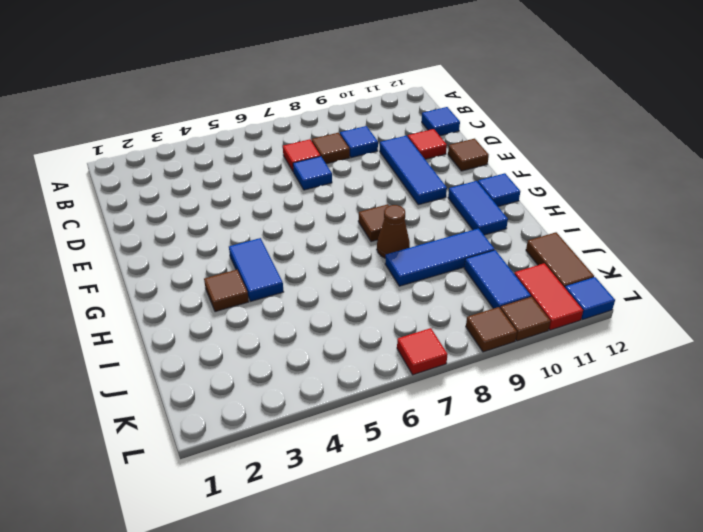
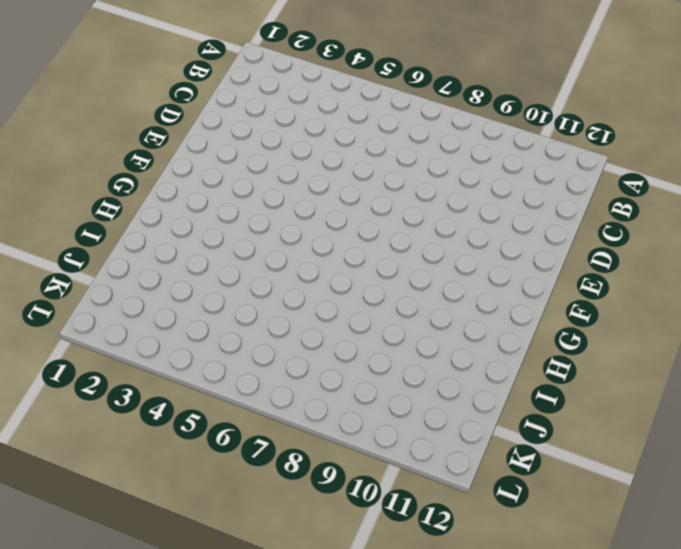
none -> red 1x1 tile [283,139,321,171]
none -> brown 1x1 tile [312,133,350,164]
none -> blue 1x1 tile [340,126,378,158]

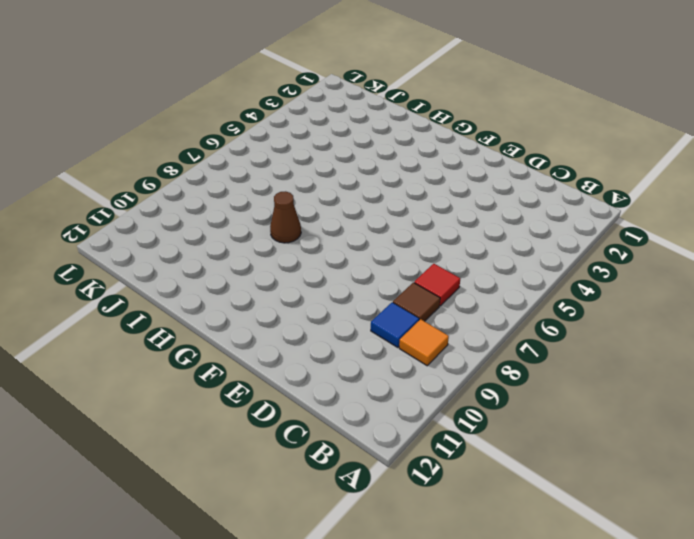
orange 1x1 tile [399,319,449,366] -> none
none -> blue 1x1 tile [422,107,460,136]
none -> blue 1x1 tile [293,156,332,190]
none -> blue 1x3 tile [380,136,447,205]

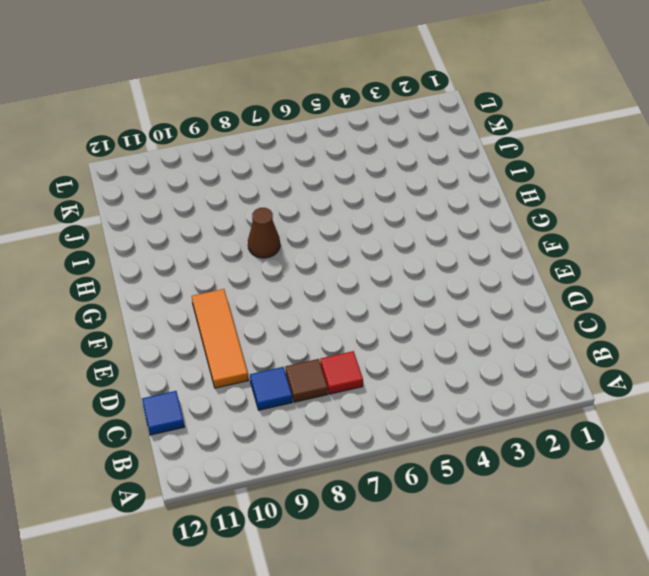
orange 1x3 tile [192,289,248,388] -> blue 1x3 tile [380,136,447,205]
none -> blue 1x1 tile [293,156,332,190]
none -> red 1x1 tile [408,129,447,159]
none -> brown 1x1 tile [448,139,489,171]

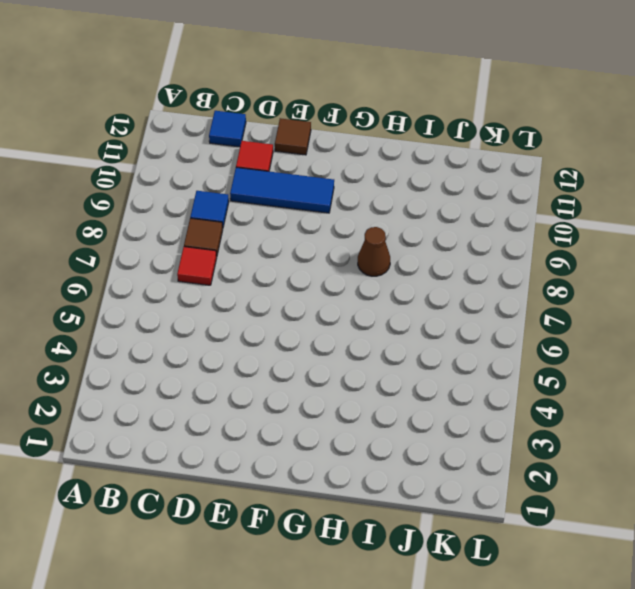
none -> blue 1x1 tile [293,156,332,190]
none -> blue 1x2 tile [229,238,283,301]
none -> brown 1x1 tile [358,204,389,242]

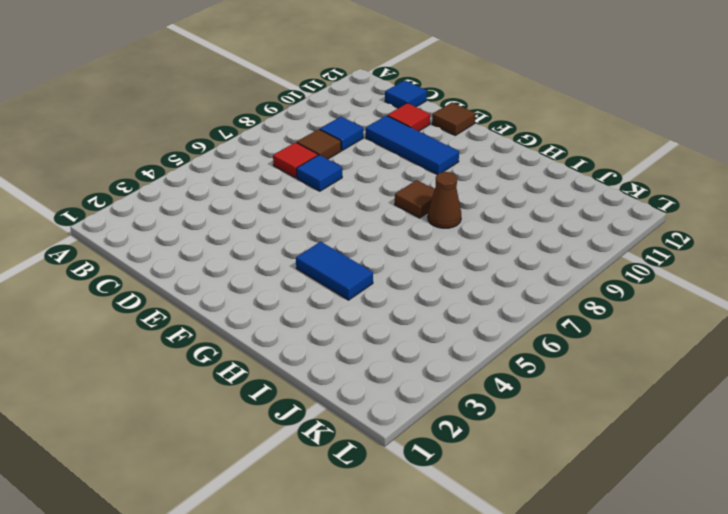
none -> blue 1x2 tile [448,181,508,235]
none -> blue 1x1 tile [478,173,520,206]
none -> brown 1x1 tile [204,270,249,312]

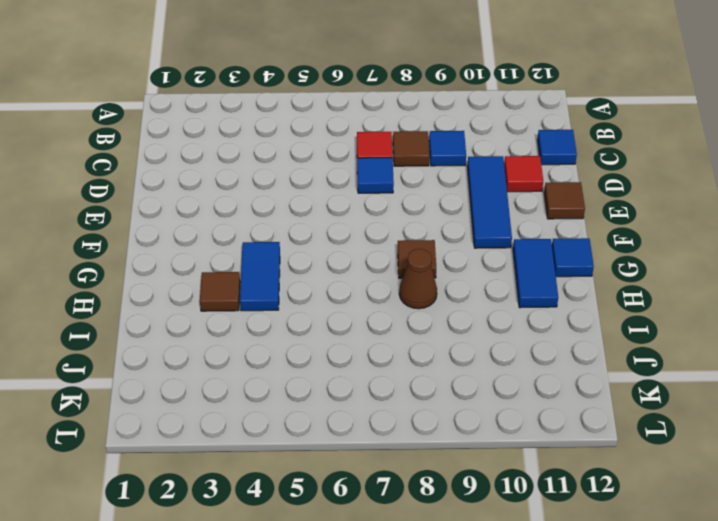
none -> blue 1x3 tile [385,229,495,286]
none -> blue 1x2 tile [464,250,531,309]
none -> brown 1x2 tile [526,232,594,287]

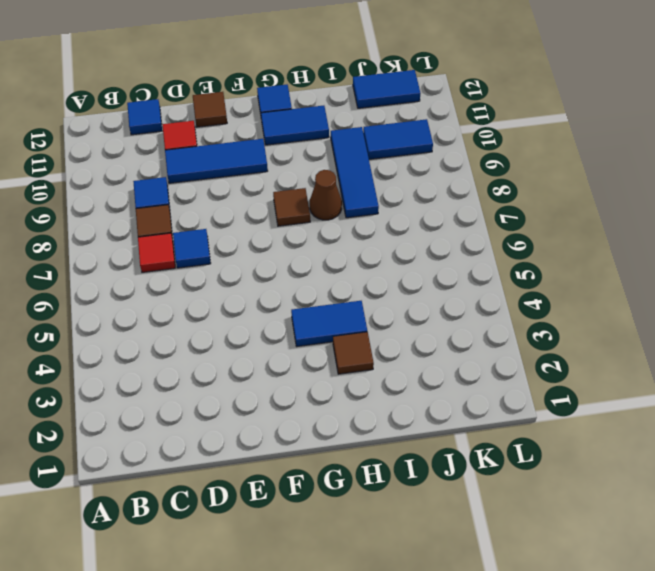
blue 1x2 tile [353,70,421,108] -> brown 1x2 tile [526,232,594,287]
none -> red 1x2 tile [514,263,583,330]
none -> red 1x1 tile [397,328,448,375]
none -> brown 1x1 tile [466,307,517,352]

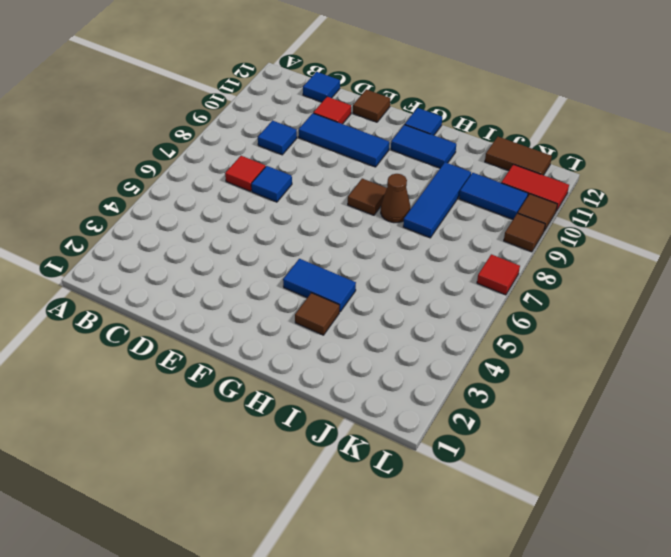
none -> brown 1x1 tile [312,133,350,164]
none -> blue 1x1 tile [565,277,615,320]

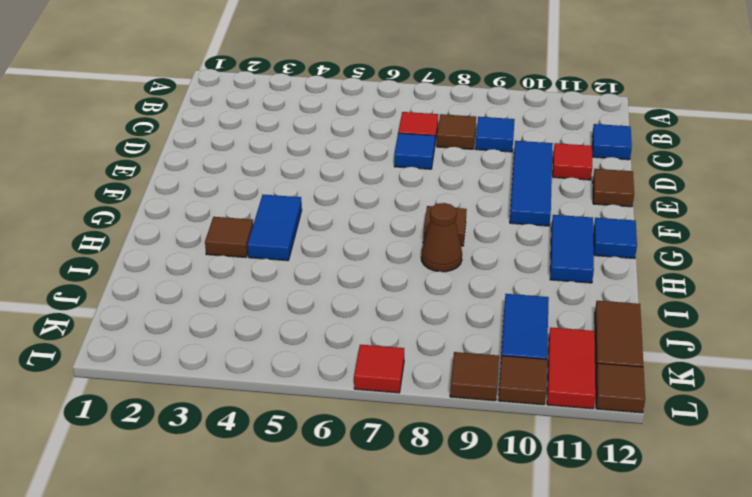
brown 1x1 tile [596,363,645,413] -> blue 1x1 tile [565,277,615,320]
none -> blue 1x3 tile [385,229,495,286]

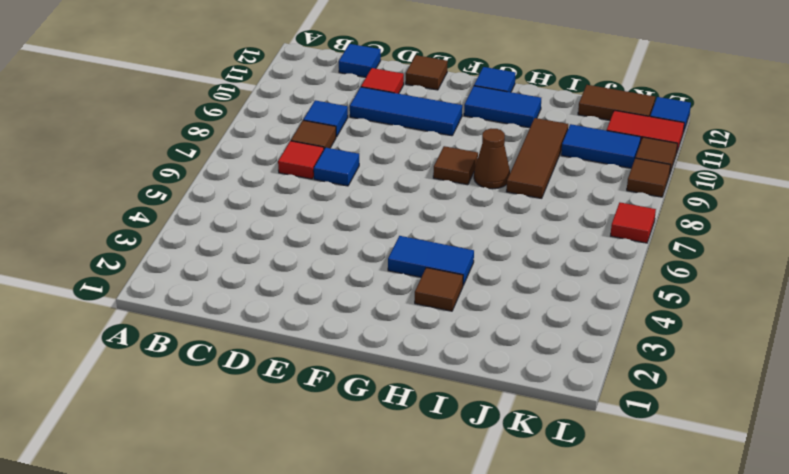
brown 1x3 tile [506,118,568,198] -> blue 1x3 tile [385,229,495,286]

